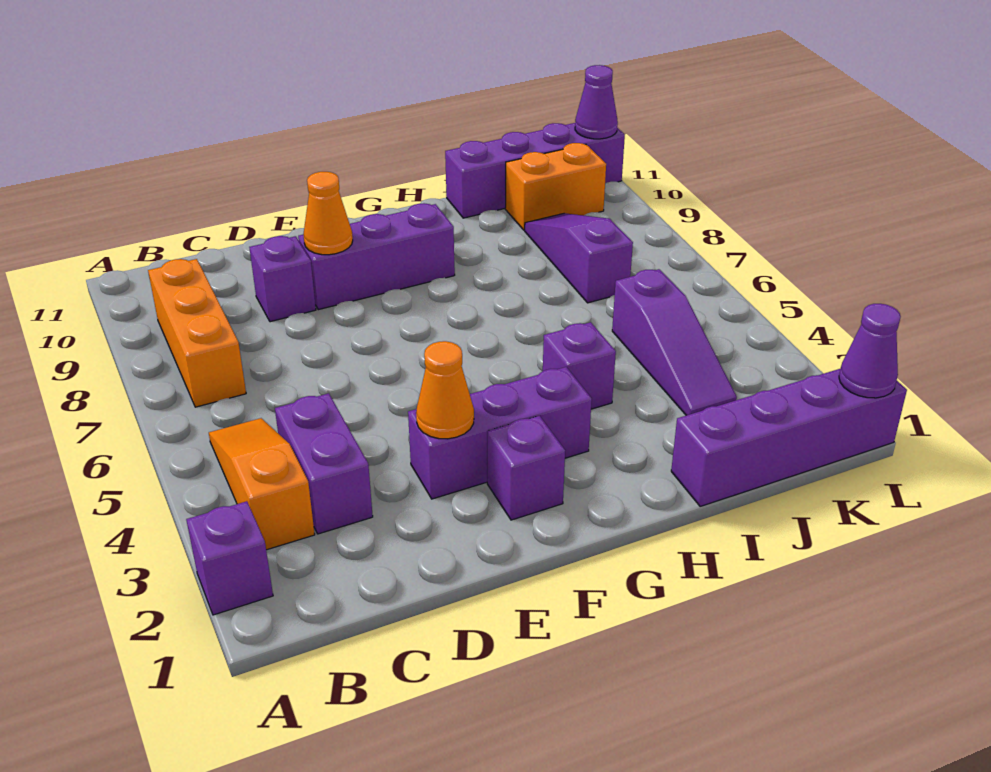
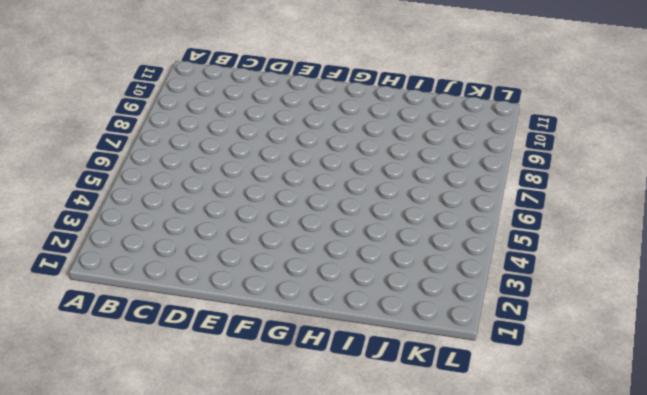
none -> purple 1x1 brick [186,501,273,615]
none -> orange 1x3 slope [209,418,315,550]
none -> orange 1x3 brick [148,259,246,407]

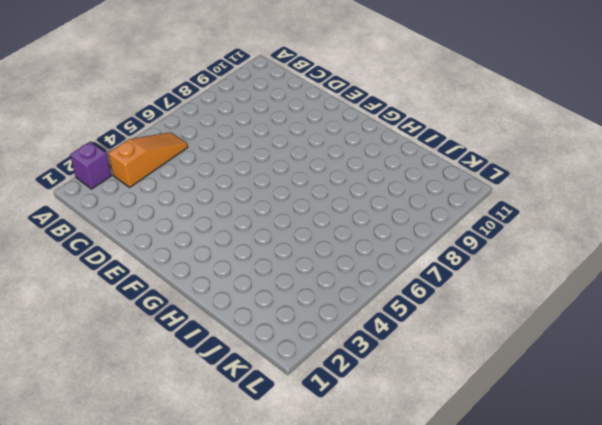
none -> orange 1x3 brick [148,259,246,407]
none -> purple 1x2 brick [275,393,373,534]
none -> purple 1x1 brick [249,236,316,322]

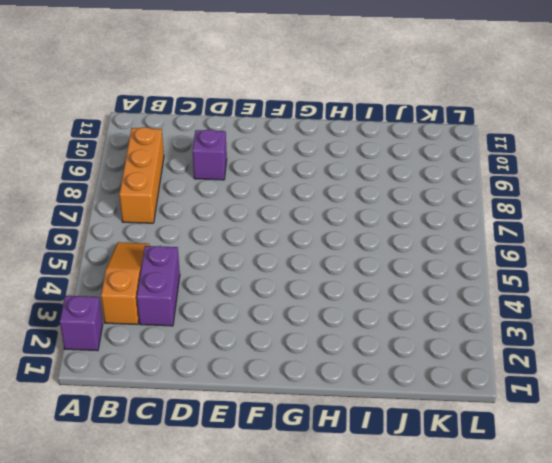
none -> purple 1x3 brick [408,367,592,499]
none -> purple 1x3 brick [298,203,455,310]
none -> purple 1x1 brick [487,416,565,520]

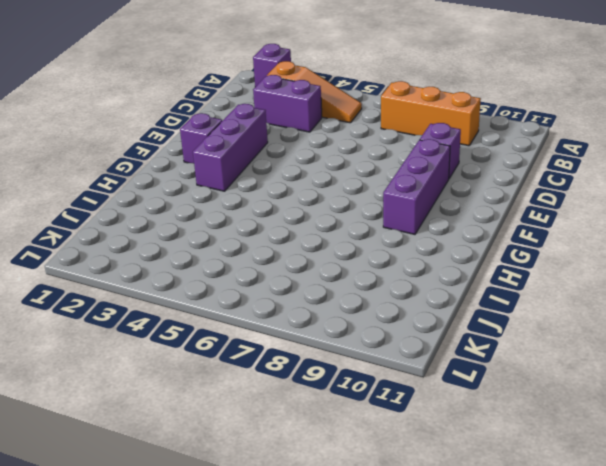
none -> purple 1x1 brick [543,322,616,409]
none -> purple 1x4 brick [671,369,907,507]
none -> purple 1x4 brick [445,123,625,218]

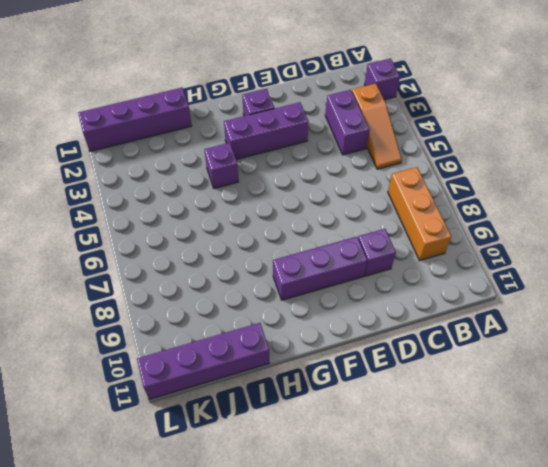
none -> purple 1x3 slope [612,269,737,415]
none -> purple 1x3 slope [525,213,633,303]
none -> orange 1x2 brick [505,143,606,230]

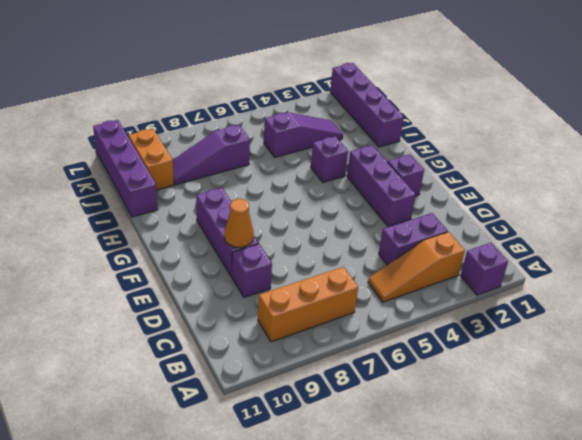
none -> orange 1x1 cone [416,341,474,439]
none -> purple 1x1 cone [839,304,901,398]
none -> purple 1x1 cone [575,65,618,139]

